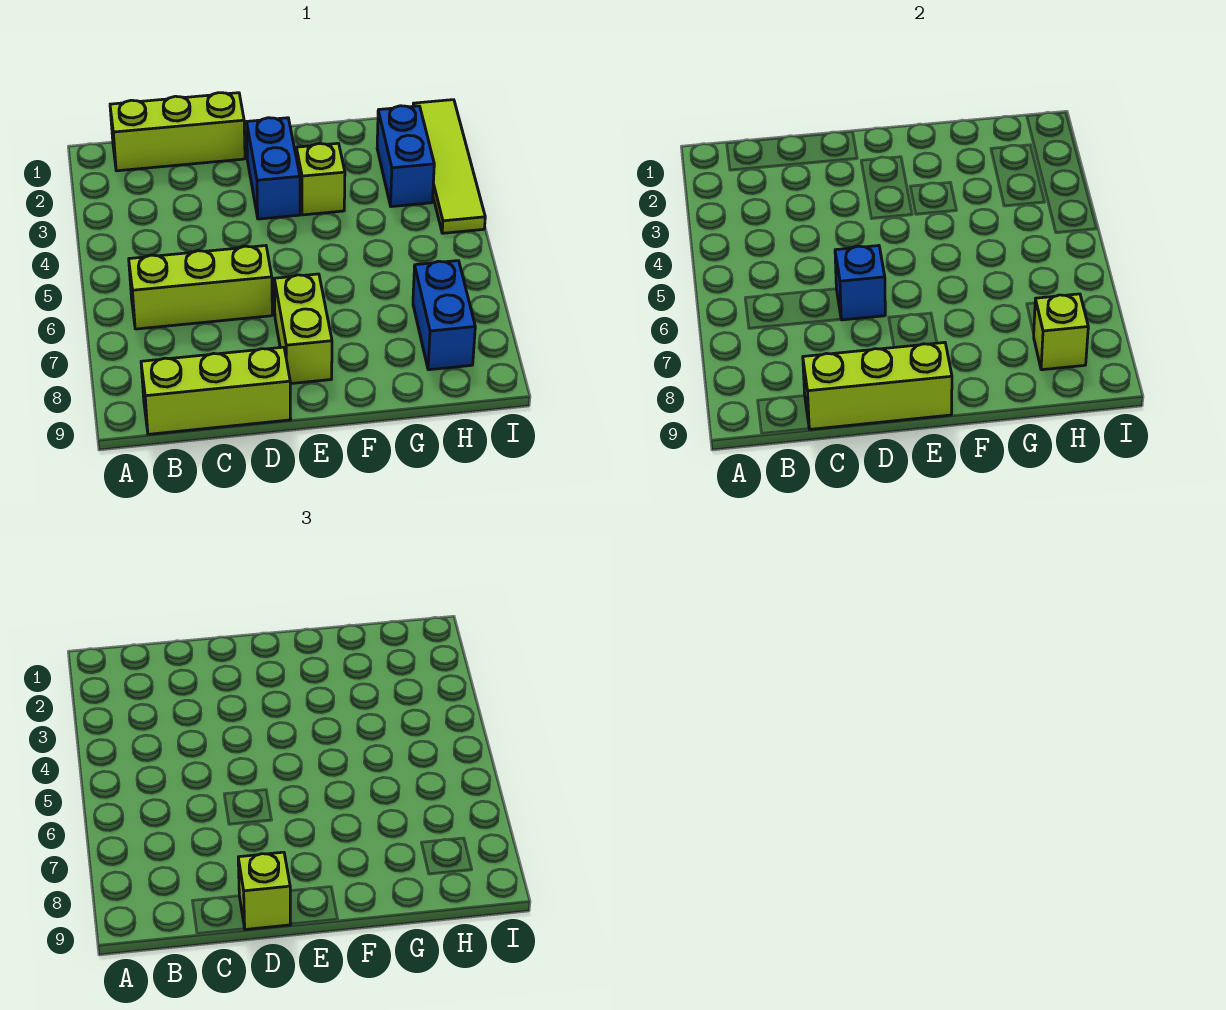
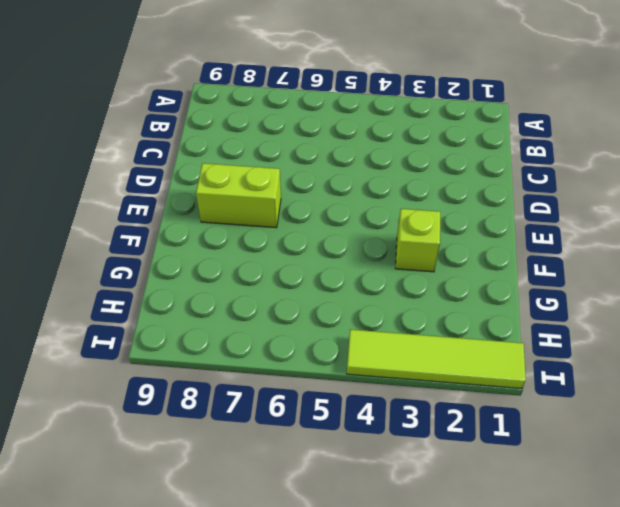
none -> lime 1x3 brick [110,93,245,171]
none -> lime 1x3 brick [129,246,272,329]
none -> lime 1x3 brick [141,347,291,434]

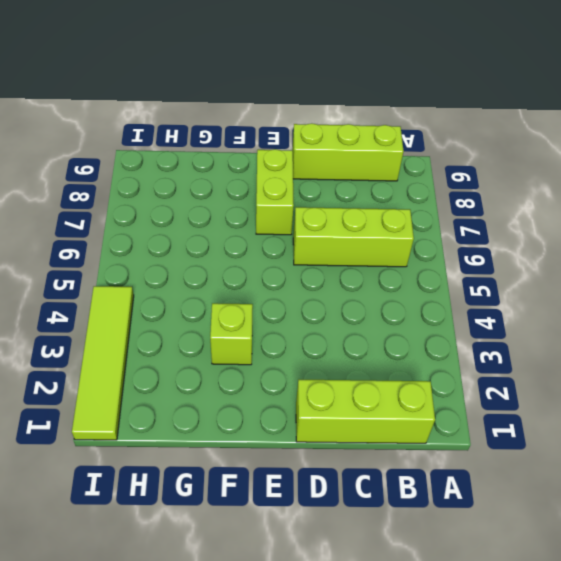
none -> blue 1x2 brick [247,118,300,219]
none -> blue 1x2 brick [377,106,434,207]
none -> blue 1x2 brick [413,261,475,370]

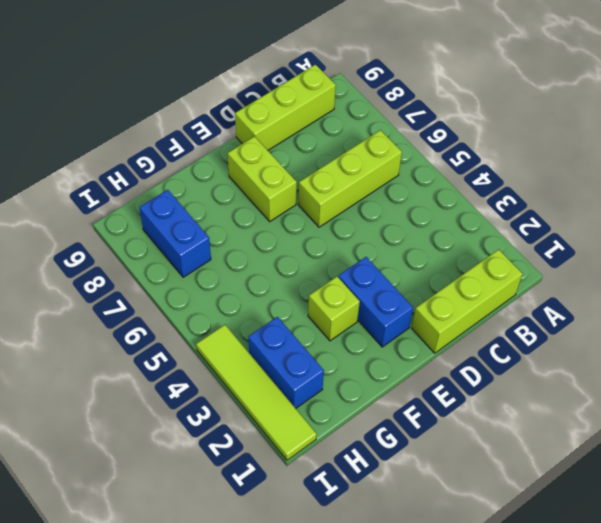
none -> lime 1x3 brick [803,342,952,429]
none -> blue 1x1 brick [835,246,885,320]
none -> lime 1x1 brick [1034,294,1088,370]

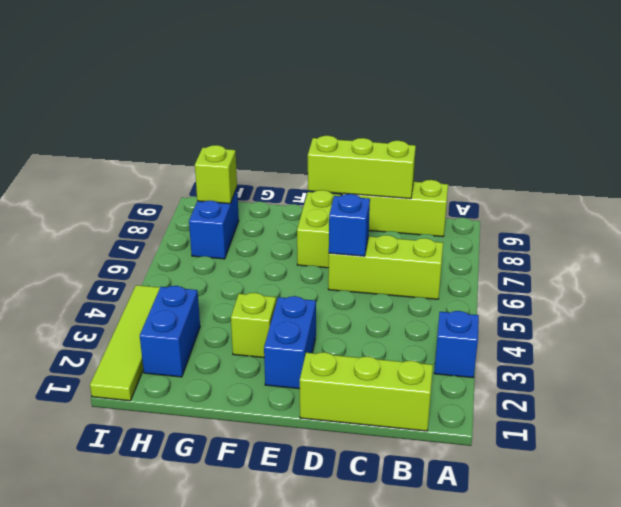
blue 1x1 brick [434,311,479,378] -> none
none -> lime 1x1 brick [238,852,291,930]

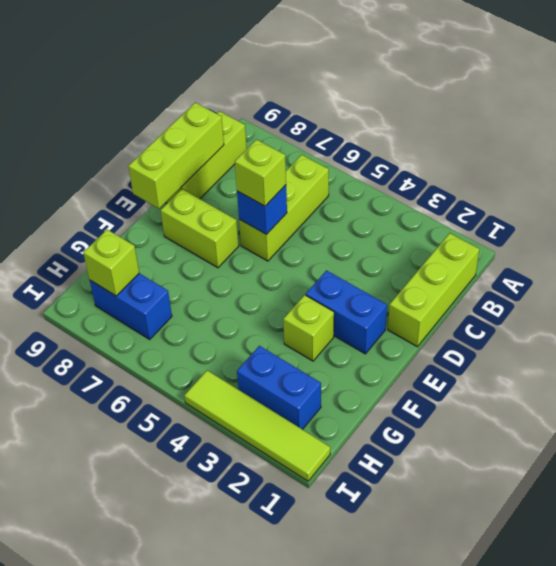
lime 1x1 brick [235,140,286,206] -> lime 1x1 brick moved to [238,852,291,930]

